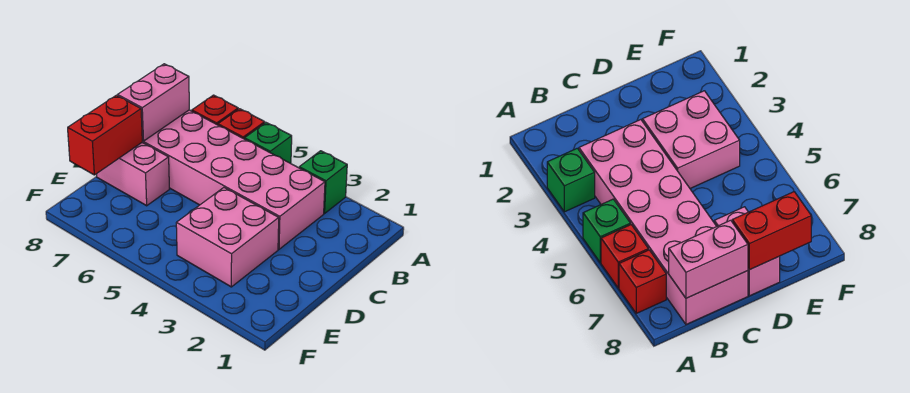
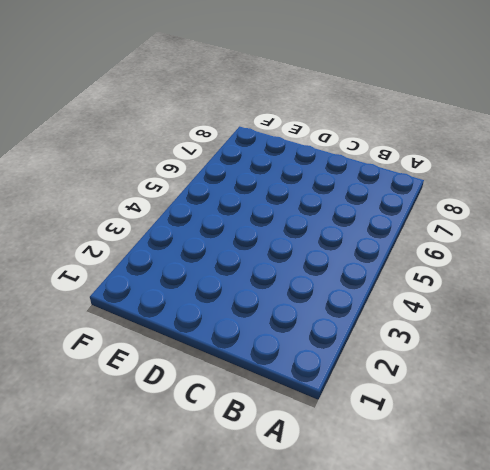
none -> green 1x1 brick [299,151,347,213]
none -> green 1x1 brick [245,123,292,163]

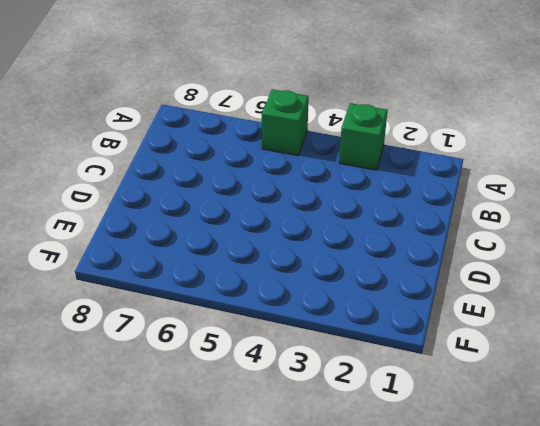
none -> red 1x1 brick [218,109,265,139]
none -> red 1x1 brick [192,95,238,125]

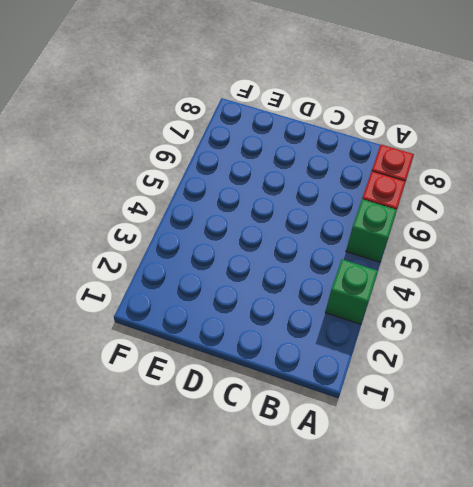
none -> pink 2x6 brick [142,110,325,249]
none -> pink 2x2 brick [176,188,279,287]

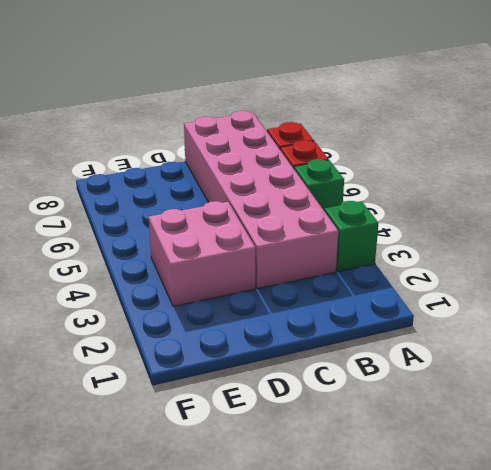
none -> pink 1x2 brick [96,143,169,206]
none -> pink 1x2 brick [118,64,189,141]

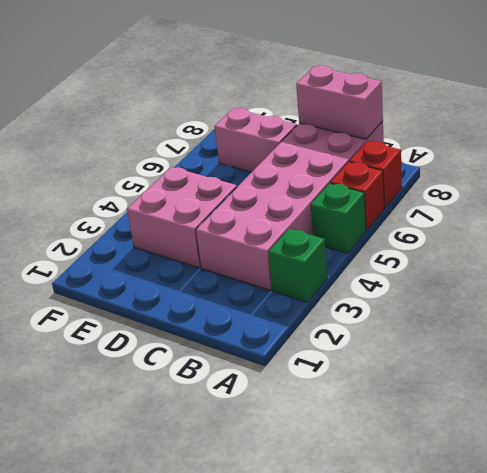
pink 1x2 brick [214,108,297,172] -> pink 1x2 brick turned to [96,143,169,206]
none -> red 1x2 brick [68,95,142,175]

